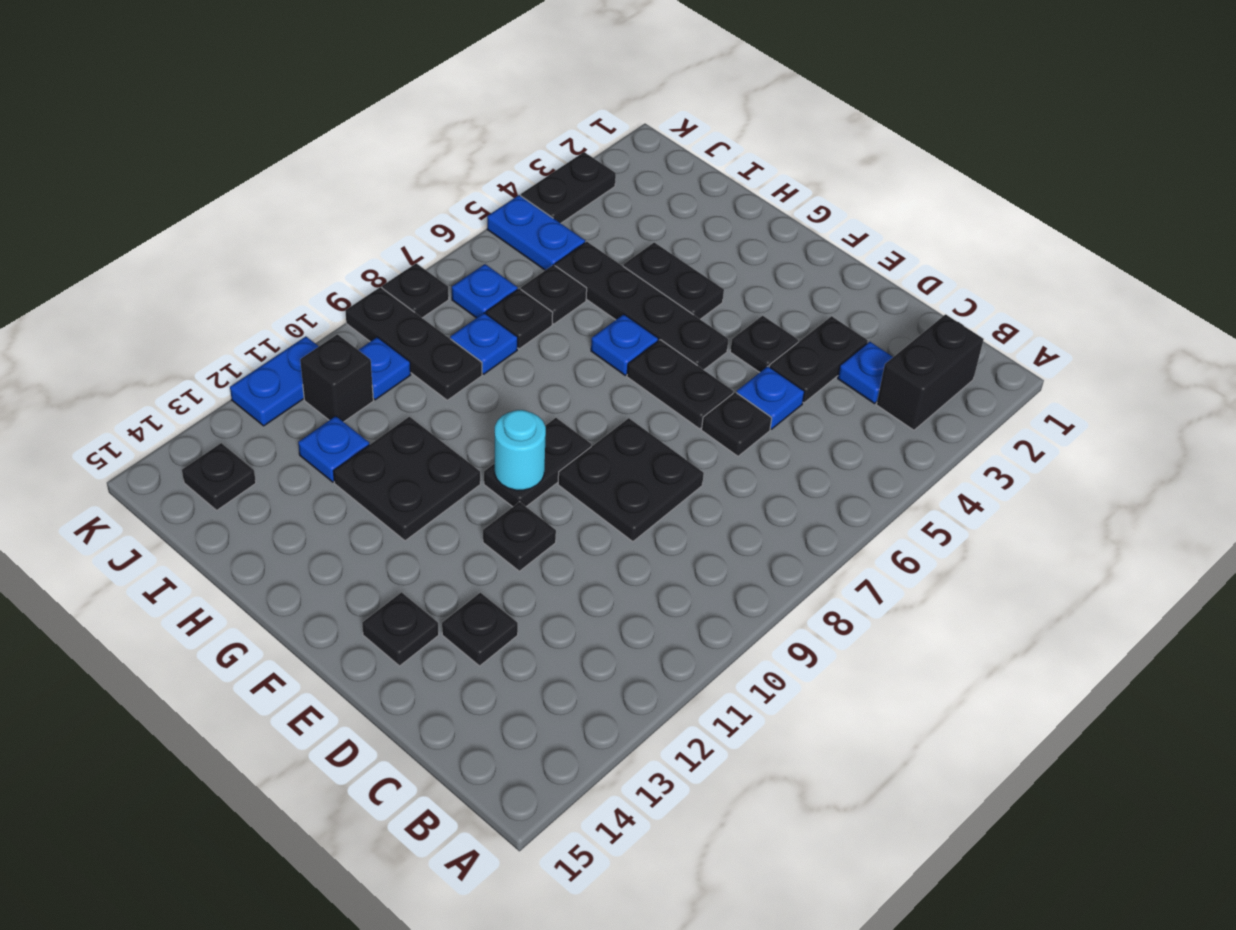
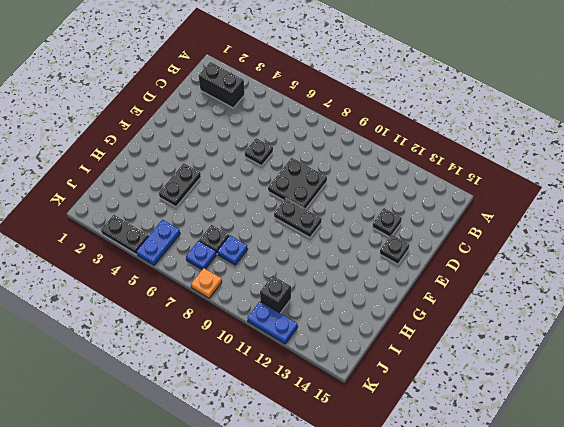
orange 1x1 plate [191,268,222,298] -> black 1x1 plate [382,263,449,318]
none -> blue 1x1 plate [838,342,893,403]
none -> black 1x2 plate [769,316,868,403]
none -> blue 1x1 plate [736,366,805,429]
none -> black 1x1 plate [730,316,798,373]

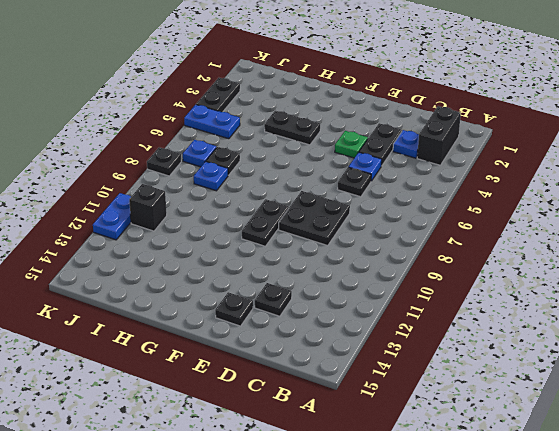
green 1x1 plate [335,131,368,158] -> black 1x1 plate [730,316,798,373]
none -> black 1x2 plate [627,340,733,429]
none -> black 1x1 plate [483,502,556,571]
none -> black 1x4 plate [555,242,728,370]
none -> blue 1x1 plate [591,314,658,375]

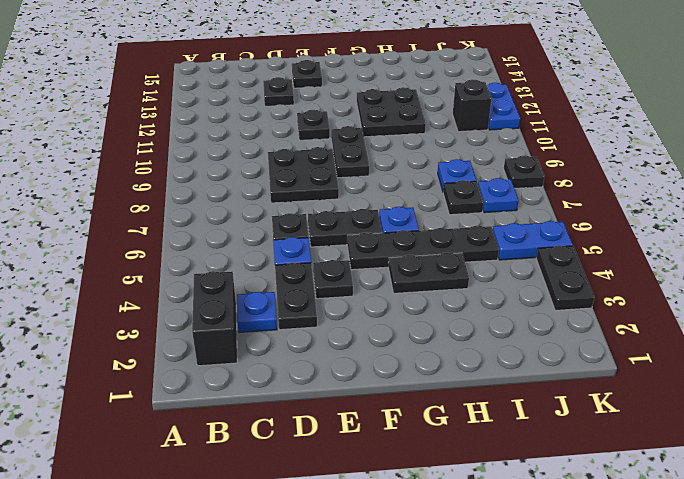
none -> black 1x1 plate [521,265,587,324]
none -> black 1x3 plate [345,287,482,400]
none -> blue 1x1 plate [298,416,369,482]
none -> blue 1x1 plate [359,337,411,400]

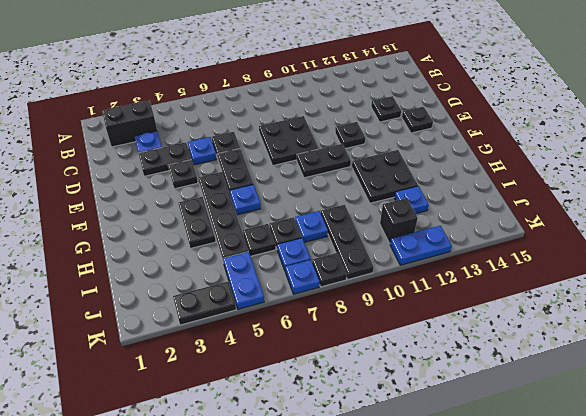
blue 1x1 plate [285,260,320,294] -> blue 1x1 plate moved to [359,337,411,400]
none -> black 1x1 plate [182,443,256,510]
none -> cyan 1x1 round brick [495,410,546,490]

